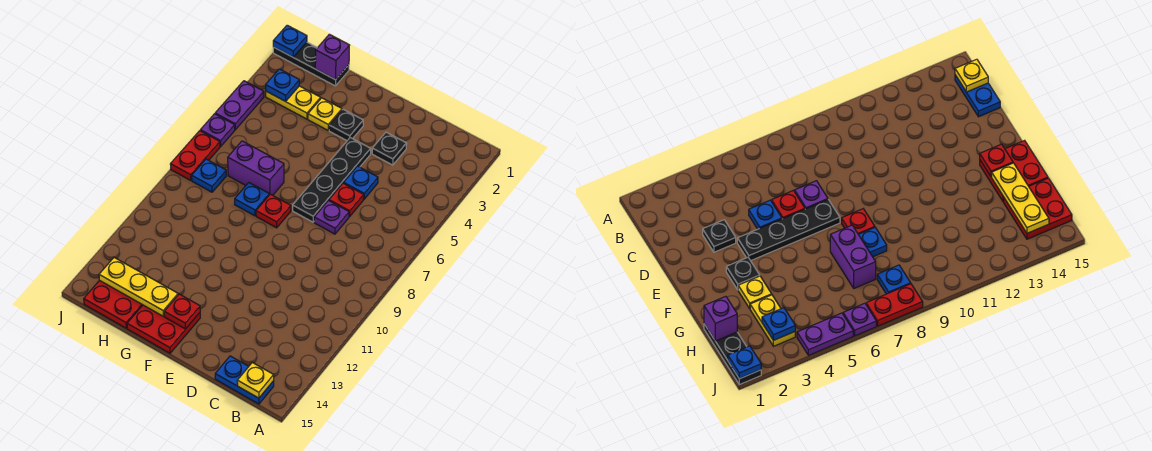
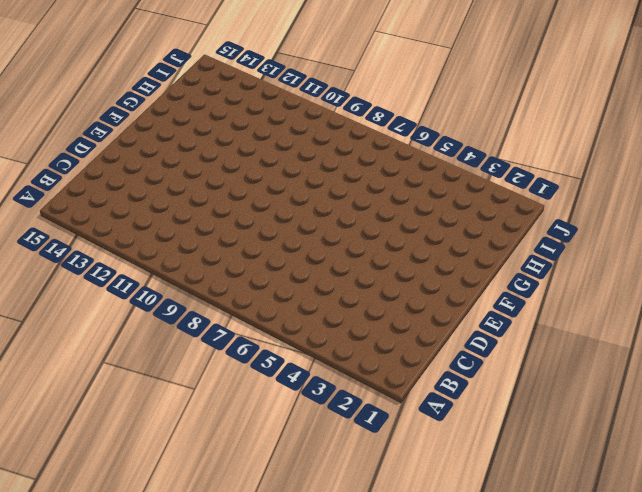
none -> blue 1x2 plate [215,356,274,404]
none -> black 1x1 plate [372,132,407,165]
none -> blue 1x1 plate [344,166,378,199]

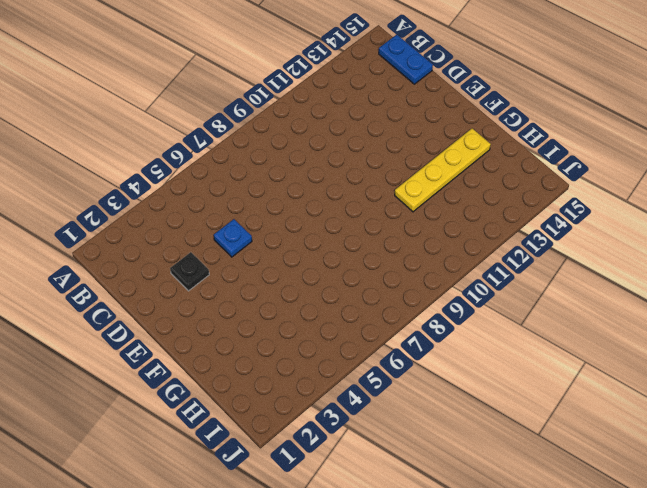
yellow 1x4 plate [395,129,491,212] -> red 2x2 plate [127,305,200,353]
none -> red 1x1 plate [329,183,364,217]
none -> purple 1x1 plate [314,201,349,234]
none -> black 1x4 plate [293,138,371,222]

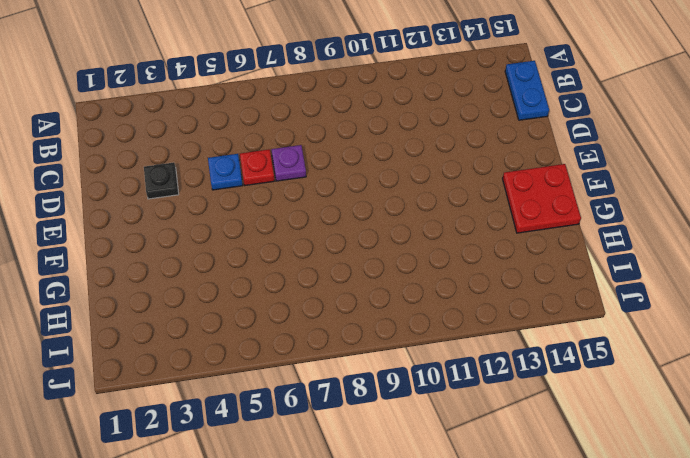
none -> black 1x4 plate [293,138,371,222]
none -> black 1x1 plate [329,109,363,140]
none -> red 1x1 plate [256,194,291,228]

